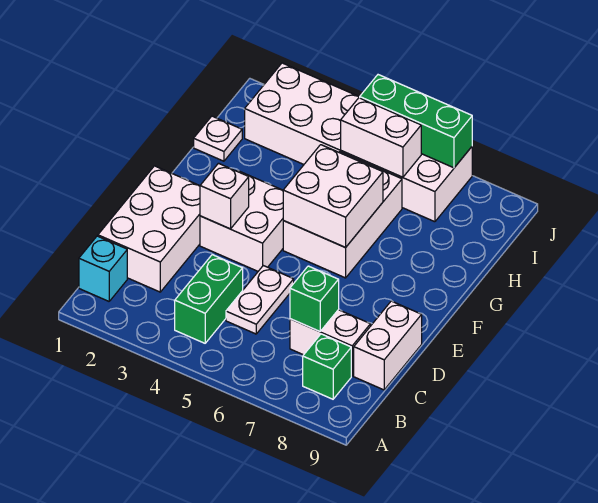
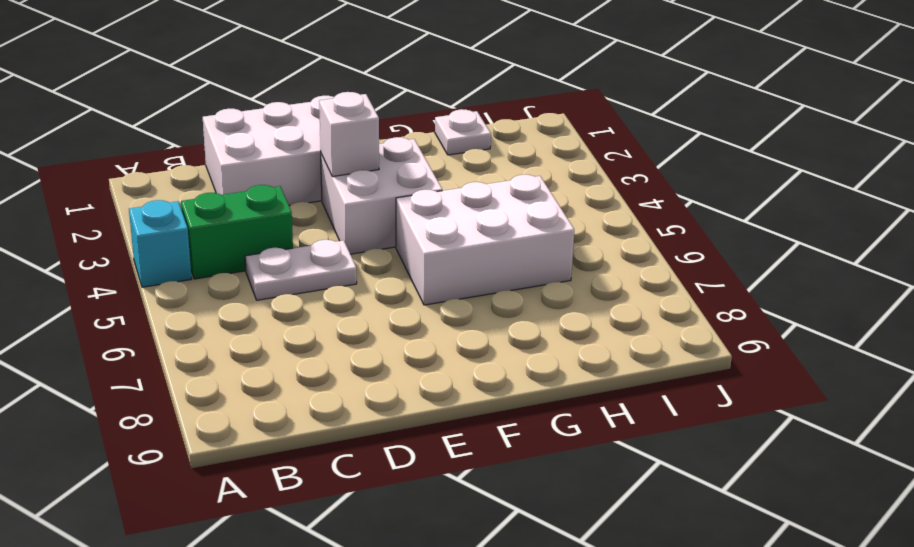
cyan 1x1 brick [129,200,192,287] -> cyan 1x1 brick moved to [79,236,127,301]
none -> green 1x1 brick [303,334,351,399]
none -> white 1x2 brick [290,310,370,376]
none -> white 1x2 brick [354,301,422,390]

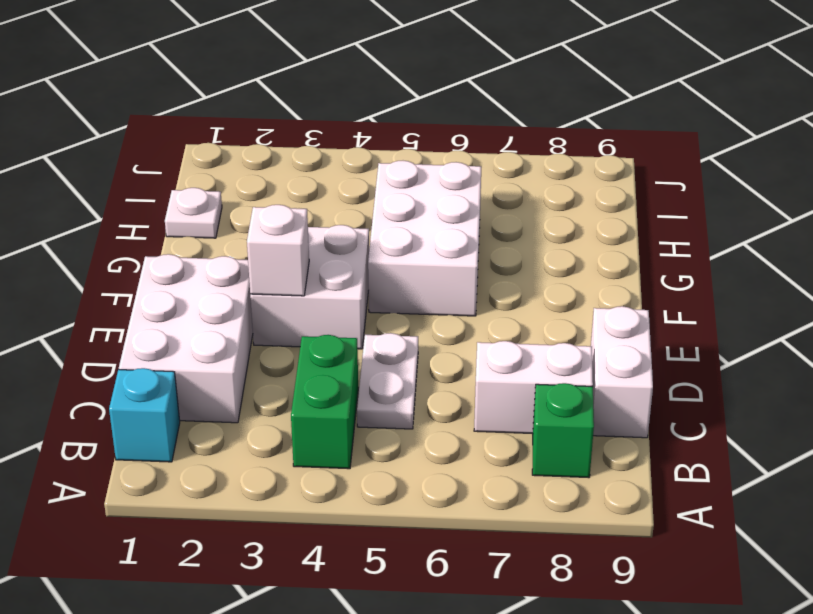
none -> white 2x6 brick [245,63,472,222]
none -> green 1x1 brick [290,266,339,331]
none -> white 2x2 brick [283,145,383,247]

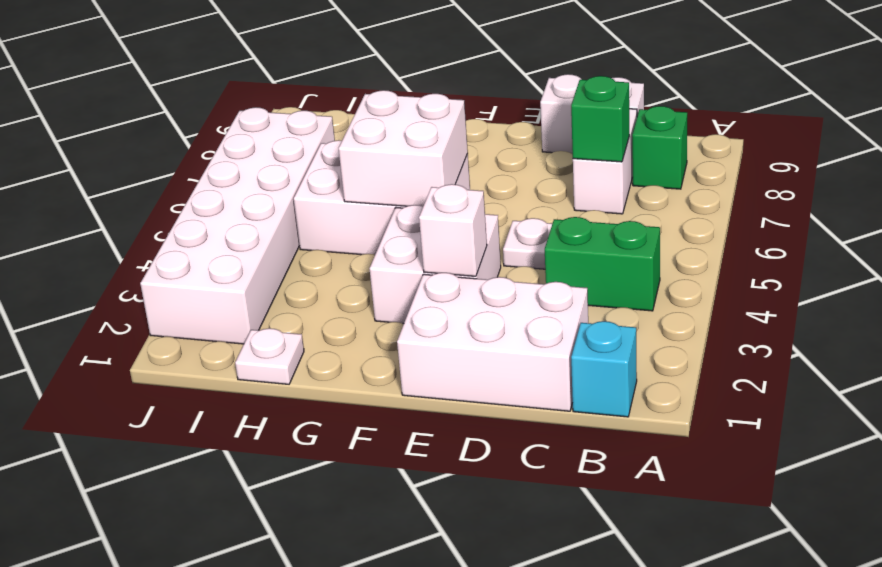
none -> white 1x2 brick [341,98,421,177]
none -> green 1x3 brick [360,75,472,168]

